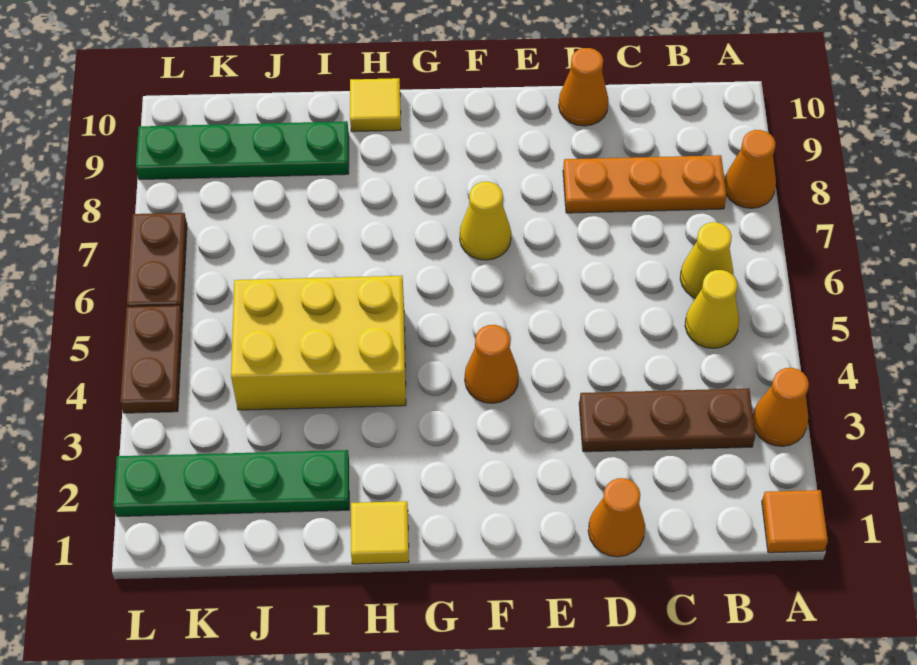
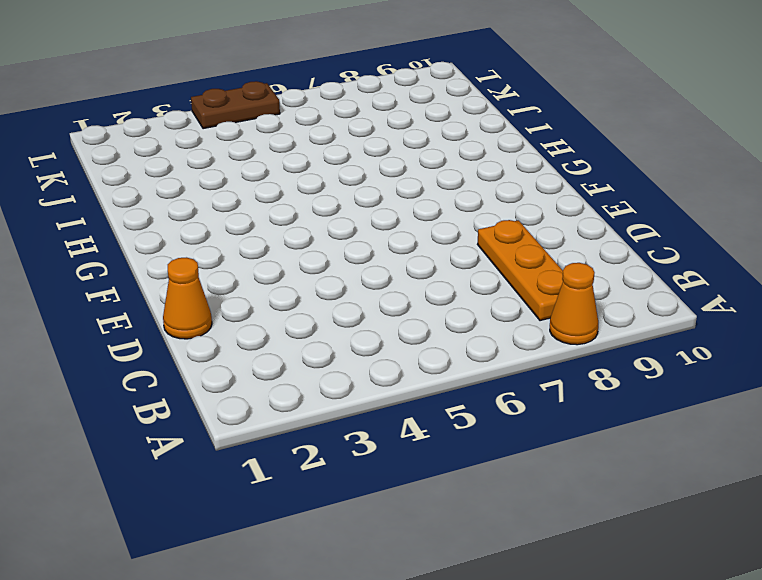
none -> orange 1x1 tile [762,490,828,553]
none -> orange 1x1 cone [753,368,809,446]
none -> brown 1x3 plate [579,388,755,452]

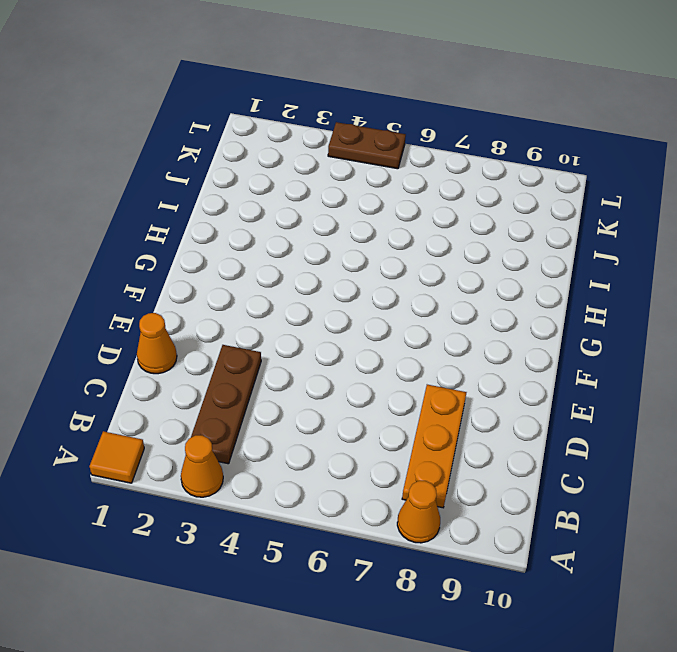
none -> yellow 1x1 cone [685,270,739,348]
none -> yellow 1x1 cone [680,222,734,298]
none -> orange 1x1 cone [559,48,609,126]

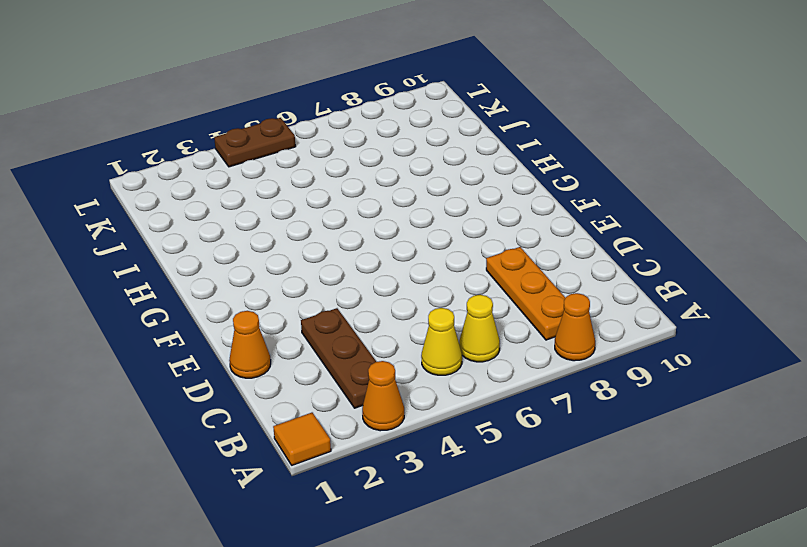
none -> orange 1x1 cone [559,48,609,126]
none -> orange 1x1 cone [465,325,519,403]
none -> yellow 1x1 cone [460,182,511,260]

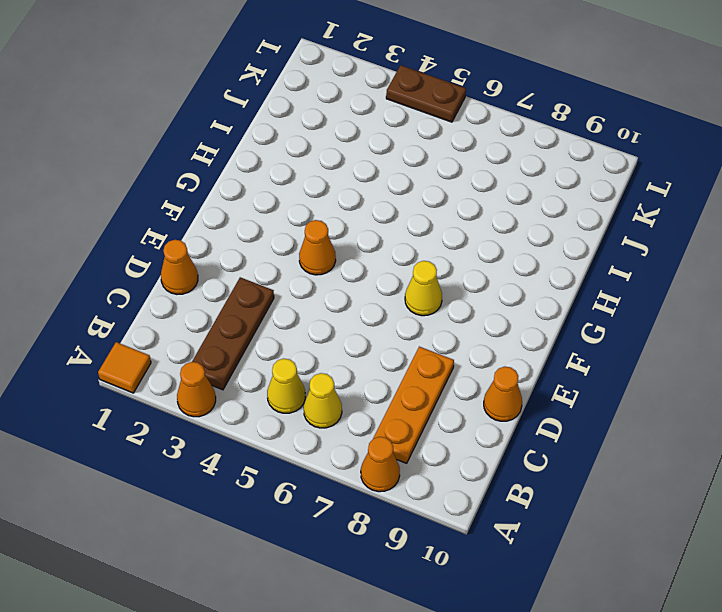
none -> yellow 1x1 tile [351,501,409,564]
none -> yellow 2x3 brick [231,276,406,410]
none -> yellow 1x1 tile [350,78,401,132]

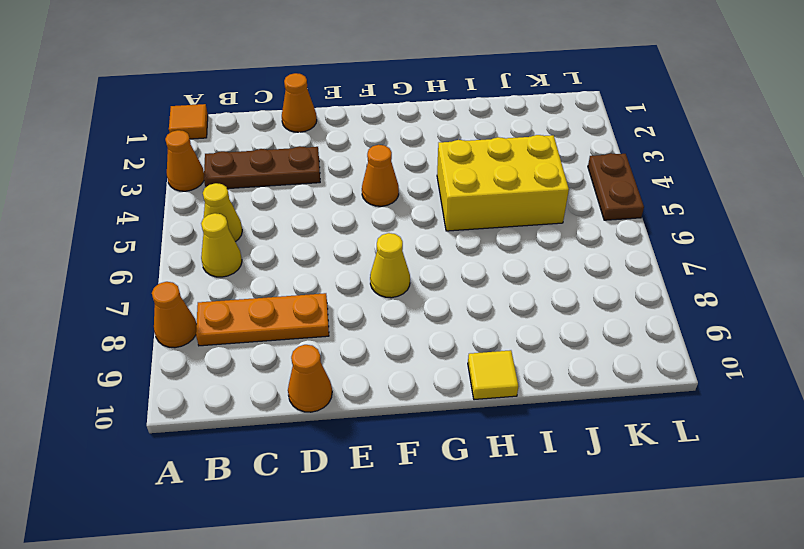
none -> yellow 1x1 tile [351,501,409,564]
none -> green 1x4 plate [113,450,349,517]
none -> green 1x4 plate [136,121,349,180]

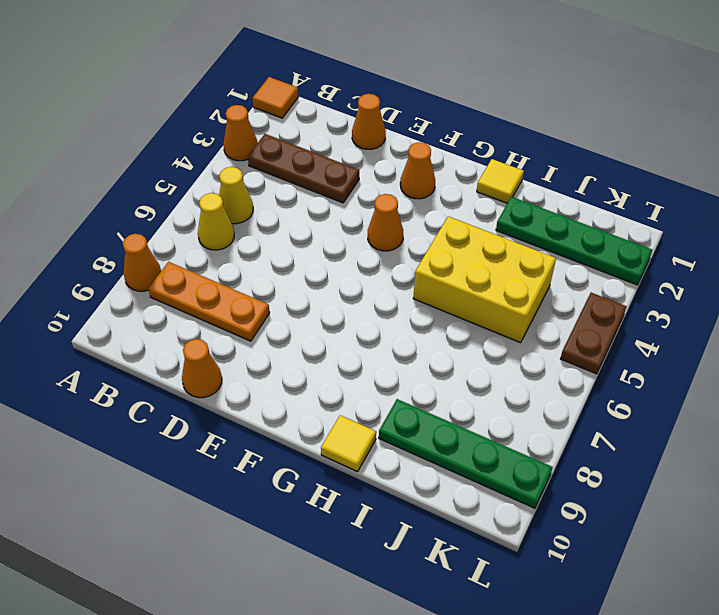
orange 1x1 cone [400,142,435,199] -> none
none -> yellow 1x1 cone [460,182,511,260]
none -> brown 1x2 plate [127,213,187,314]

